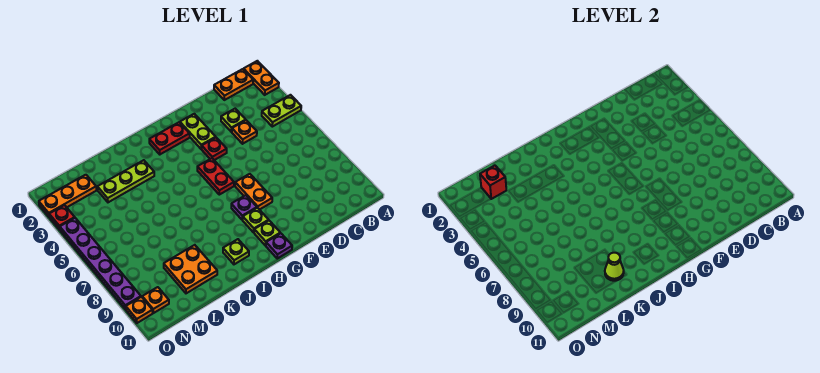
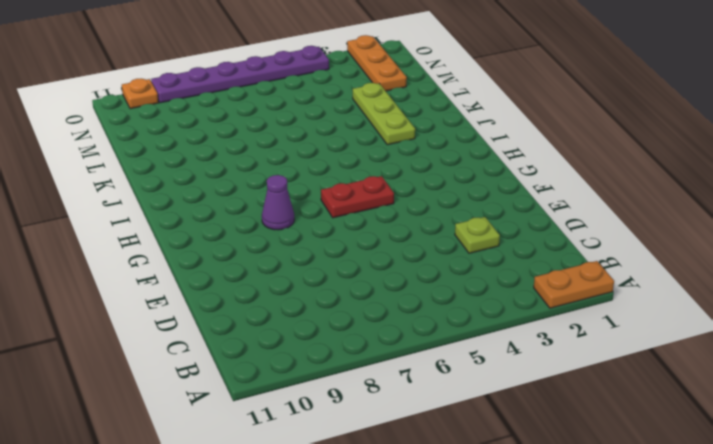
purple 1x1 cone [262,175,294,230] -> purple 1x1 plate [231,195,257,220]
none -> lime 1x2 plate [262,95,301,127]
none -> orange 1x2 plate [214,69,253,100]
none -> orange 1x1 plate [232,120,257,144]

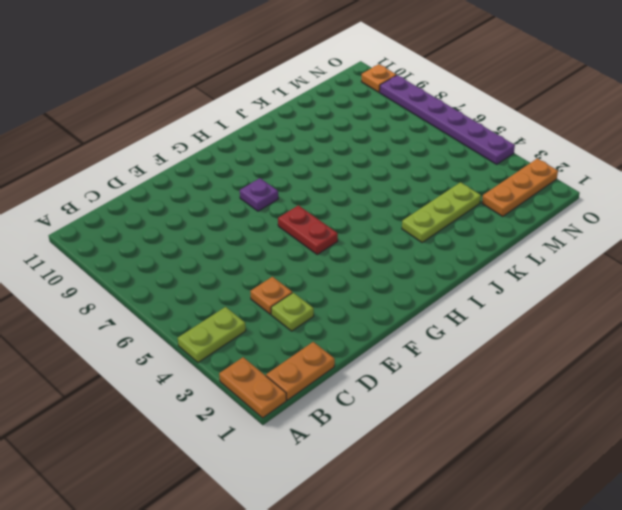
none -> lime 1x2 plate [180,114,216,149]
none -> red 1x1 plate [202,138,227,160]
none -> orange 1x2 plate [235,174,272,210]

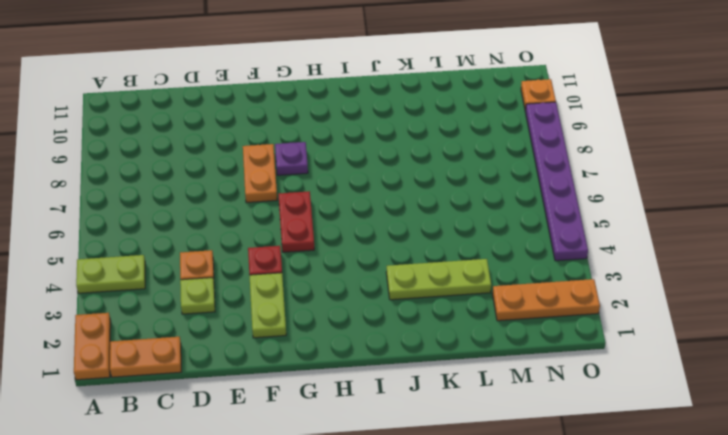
none -> red 1x2 plate [149,122,190,154]
none -> lime 1x1 plate [243,208,269,232]
none -> lime 1x1 plate [254,221,280,246]

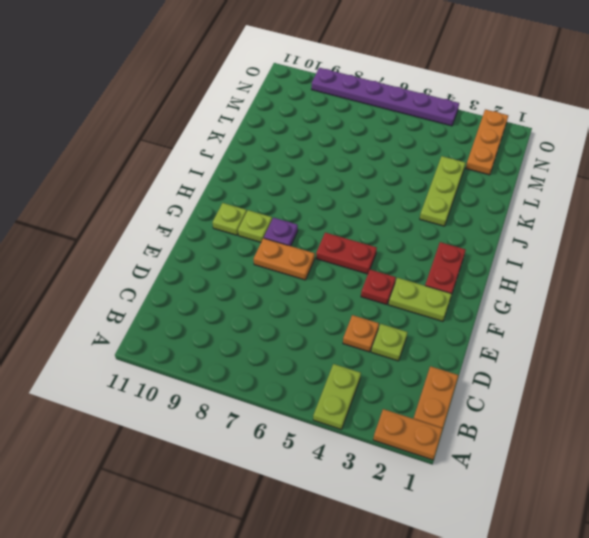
none -> purple 1x1 plate [266,233,292,258]
none -> lime 1x1 plate [223,239,249,264]
none -> orange 2x2 plate [164,245,217,293]

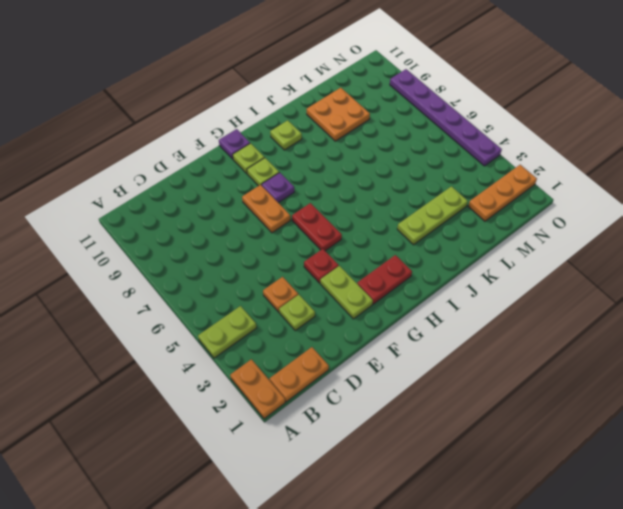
none -> orange 1x1 plate [142,287,169,313]
none -> red 1x1 plate [49,205,75,230]
none -> orange 1x1 plate [126,297,153,323]

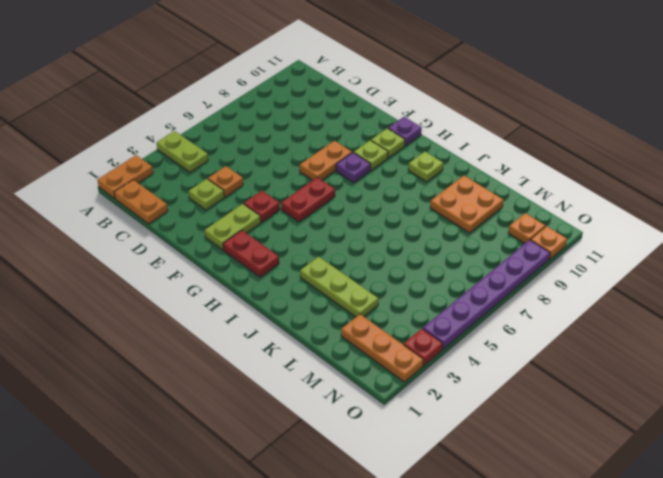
none -> lime 1x1 cone [605,253,624,281]
none -> red 1x1 brick [480,166,506,199]

